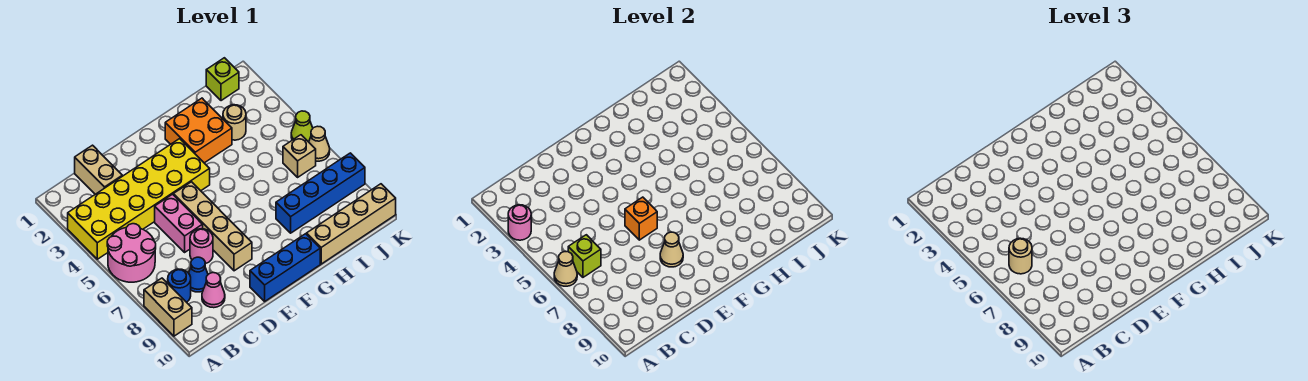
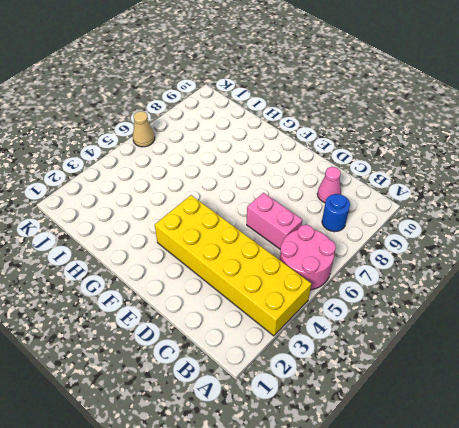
pink 1x2 brick [247,193,302,249] -> pink 1x2 brick turned to [155,194,203,252]
none -> tan 1x2 brick [144,278,192,336]
none -> tan 1x2 brick [75,145,122,194]
none -> blue 1x1 cone [189,257,208,292]

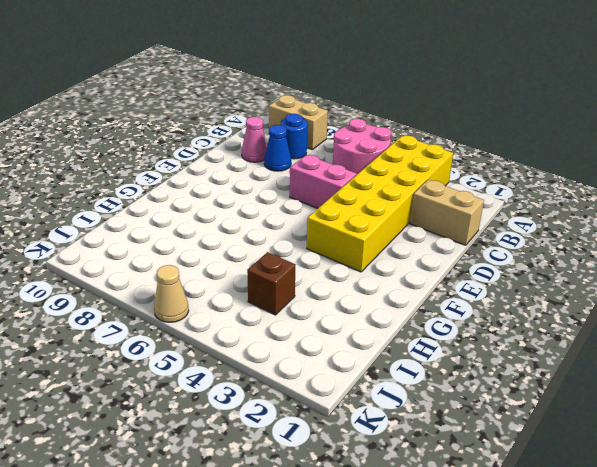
brown 1x1 brick [247,252,295,315] -> none
none -> pink 1x1 round brick [190,229,213,264]
none -> tan 1x4 brick [174,182,252,271]
none -> blue 1x3 brick [250,234,320,301]

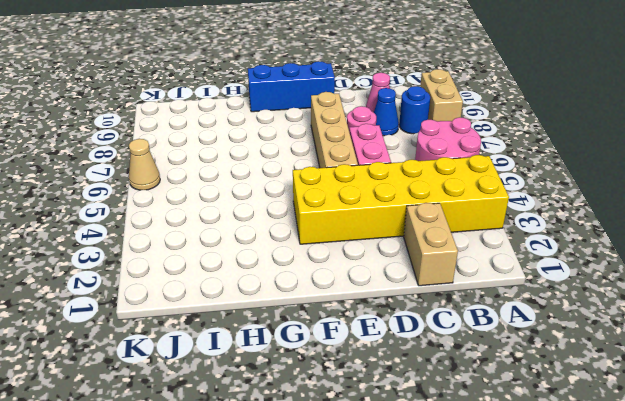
none -> orange 2x2 brick [165,98,232,163]
none -> blue 1x4 brick [276,153,365,233]
none -> tan 1x4 brick [307,184,396,264]

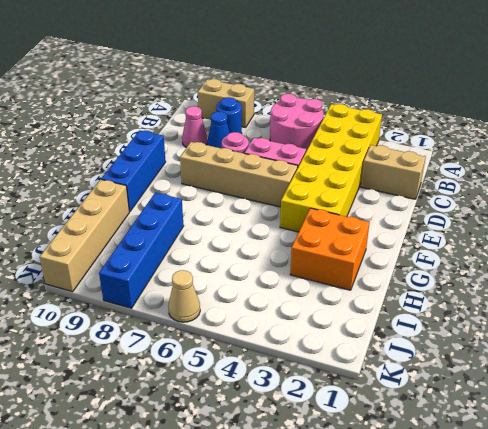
none -> tan 1x1 round brick [223,105,246,140]
none -> lime 1x1 brick [206,58,239,101]
none -> tan 1x1 brick [283,135,316,177]

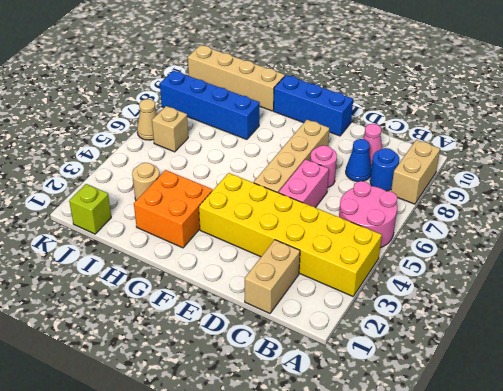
none -> lime 1x1 cone [291,111,313,142]
none -> pink 1x1 round brick [508,205,531,240]
none -> tan 1x1 cone [554,252,577,286]

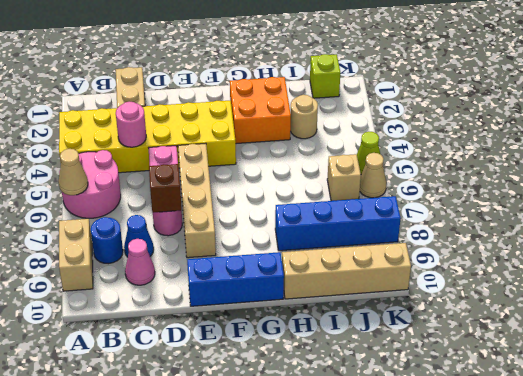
pink 1x1 round brick [116,102,146,147] -> pink 1x1 round brick moved to [508,205,531,240]
brown 1x1 brick [149,164,182,213] -> none
none -> lime 1x1 brick [568,235,601,277]
none -> orange 1x1 brick [625,197,657,240]
none -> tan 1x1 cone [660,232,683,267]

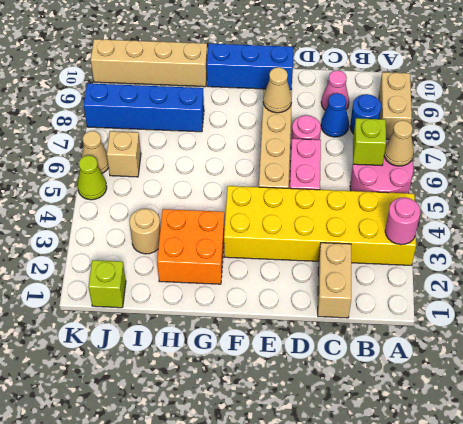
none -> orange 1x1 brick [625,197,657,240]
none -> tan 1x1 round brick [1009,238,1032,274]

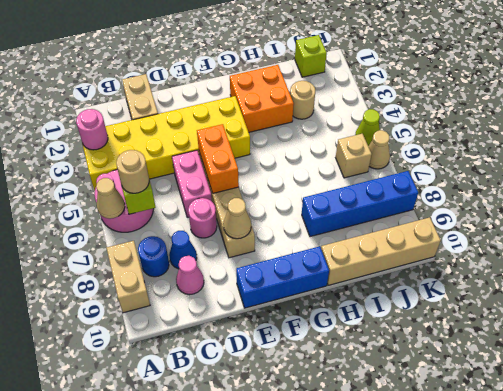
orange 1x2 brick [197,124,239,193] -> orange 1x1 brick [625,197,657,240]

